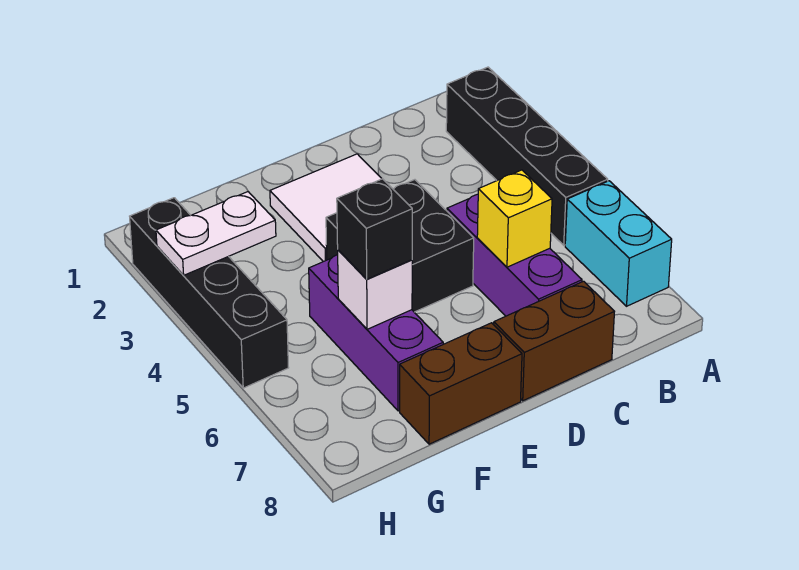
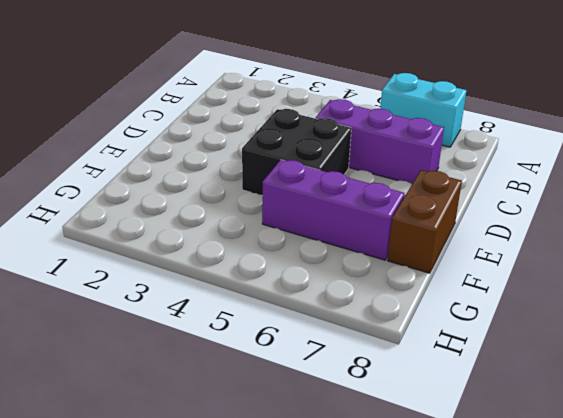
none -> black 1x4 brick [446,67,608,245]
none -> brown 1x2 brick [494,281,614,401]
none -> white 2x2 tile [270,154,382,262]

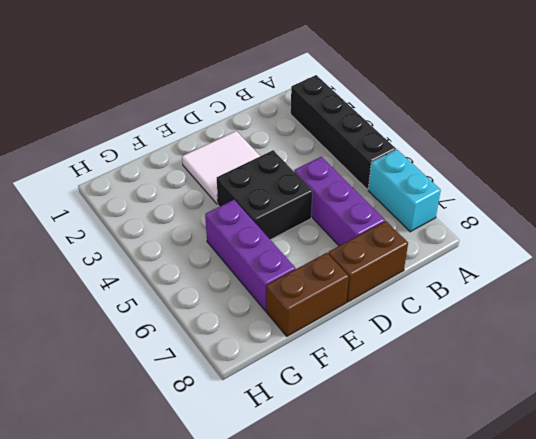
none -> black 1x4 brick [130,198,289,388]
none -> yellow 1x1 brick [477,170,552,267]
none -> white 1x1 brick [338,250,412,329]

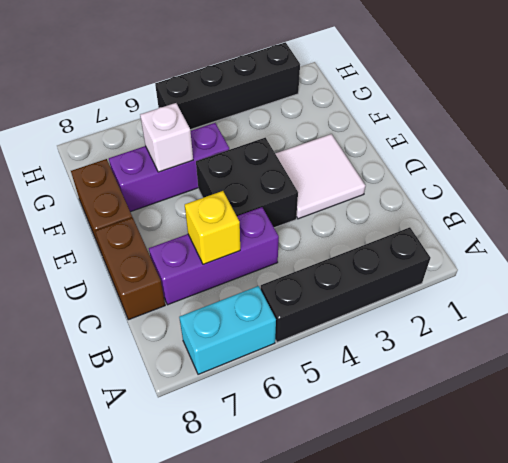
none -> white 1x2 plate [156,192,276,275]
none -> black 1x1 brick [337,179,412,279]

